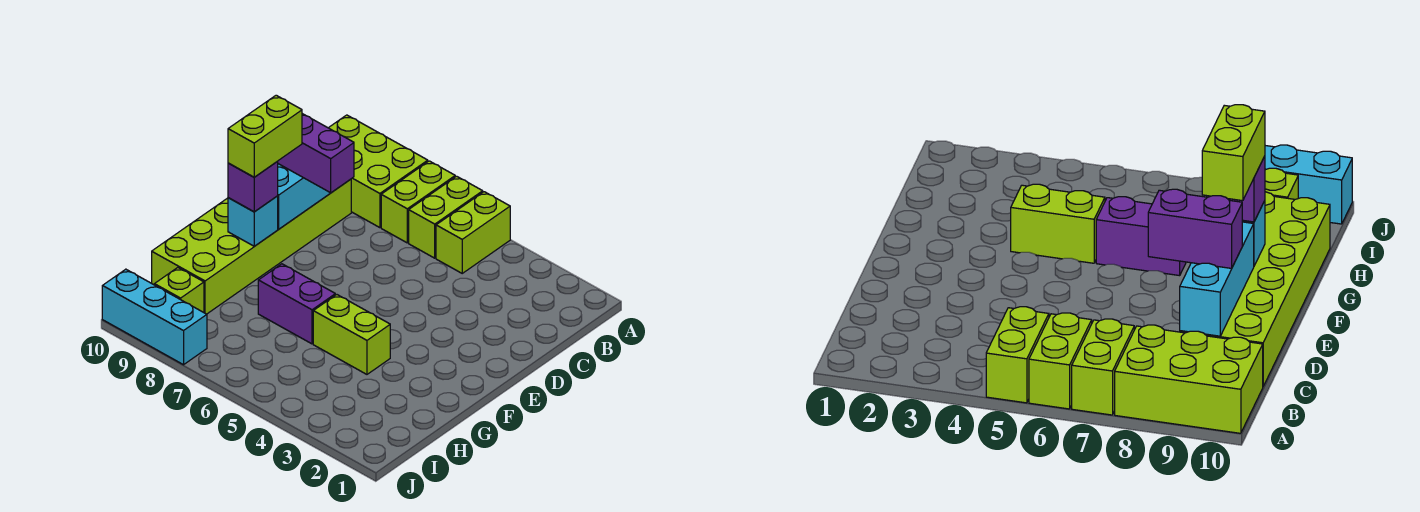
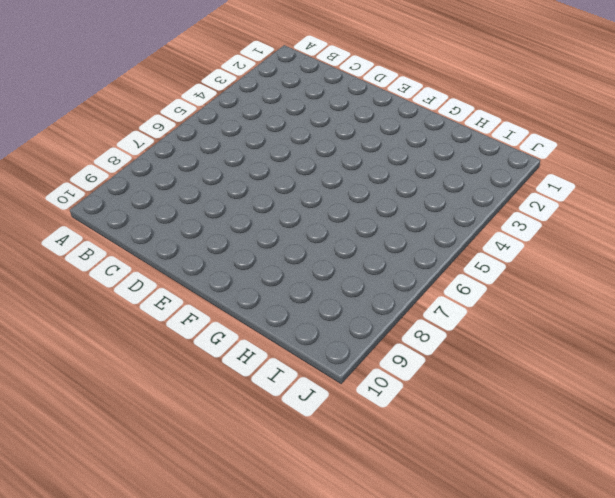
none -> lime 1x2 brick [436,192,510,273]
none -> lime 1x2 brick [409,176,483,258]
none -> lime 1x2 brick [381,161,455,243]

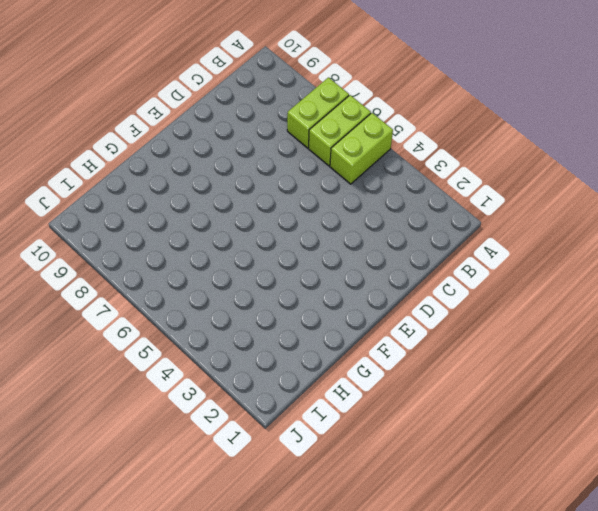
none -> lime 2x3 brick [329,115,428,228]
none -> lime 2x6 brick [152,179,351,314]
none -> lime 1x2 brick [313,295,390,374]

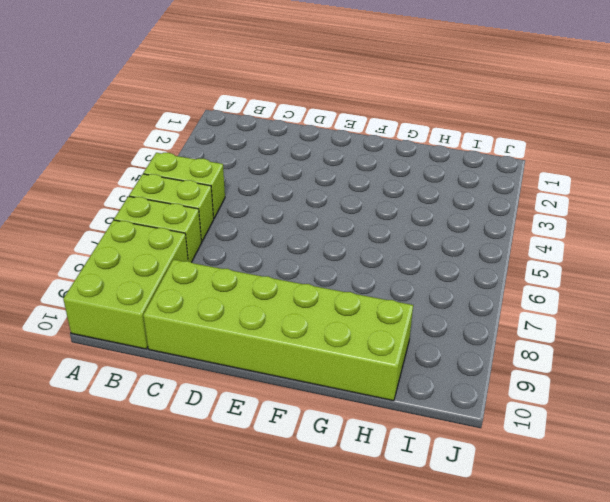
none -> lime 1x2 brick [313,295,390,374]
none -> purple 1x2 brick [258,264,335,344]
none -> lime 1x1 brick [154,268,204,312]

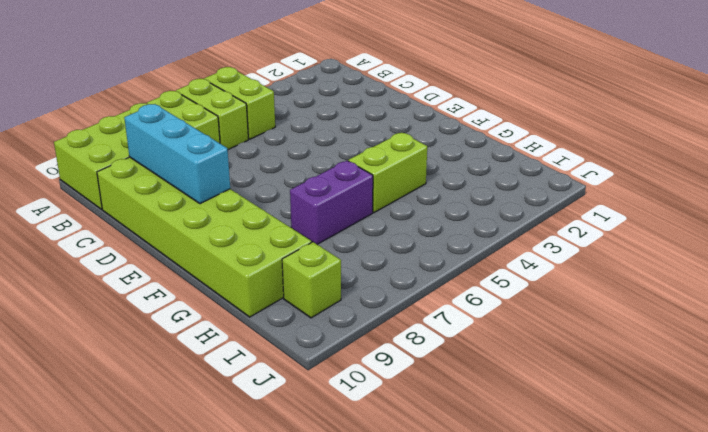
none -> cyan 1x3 brick [102,269,207,365]
none -> cyan 1x1 brick [228,196,278,246]
none -> purple 1x2 brick [277,114,354,193]

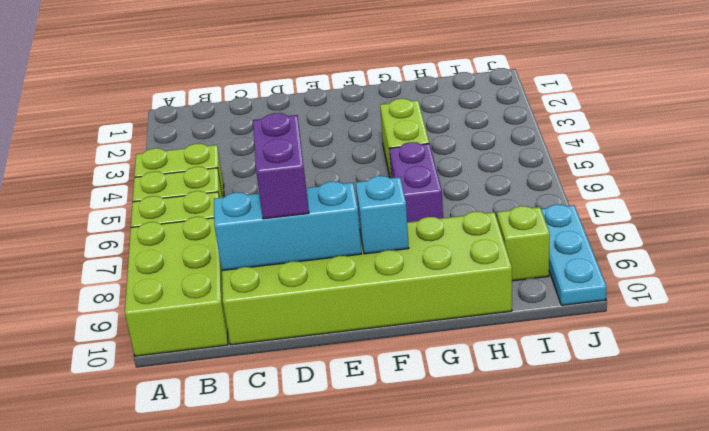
cyan 1x3 plate [541,204,607,305] -> cyan 1x3 brick [102,269,207,365]
none -> purple 1x1 brick [228,162,278,212]
none -> lime 1x2 brick [228,95,302,177]

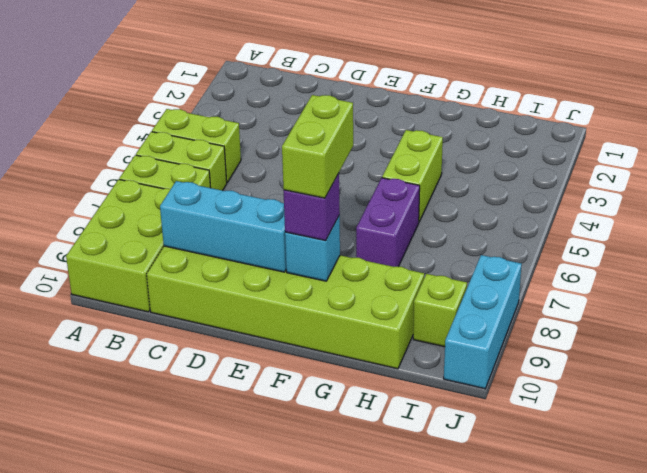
lime 1x2 brick [282,95,353,198] -> lime 1x2 brick turned to [228,95,302,177]
none -> purple 1x2 brick [277,114,354,193]

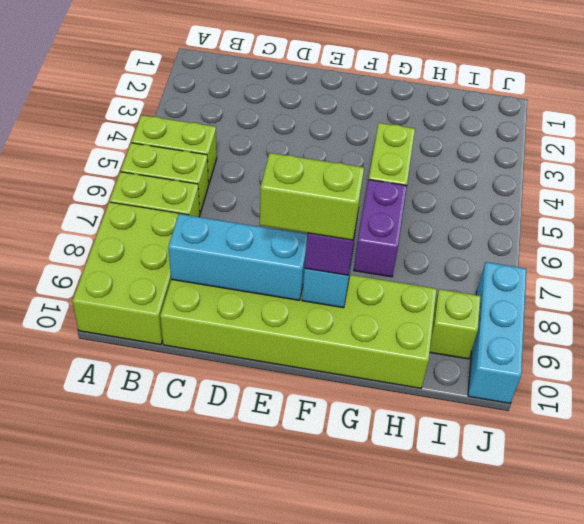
none -> purple 1x2 brick [277,114,354,193]

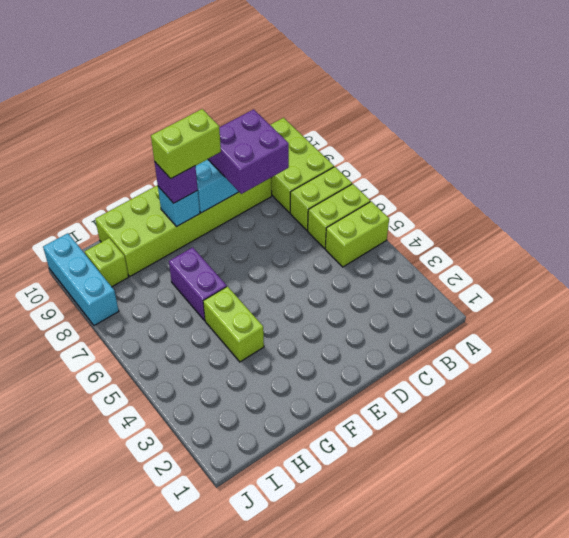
purple 2x2 brick [208,109,289,194] -> purple 1x2 brick [277,114,354,193]

